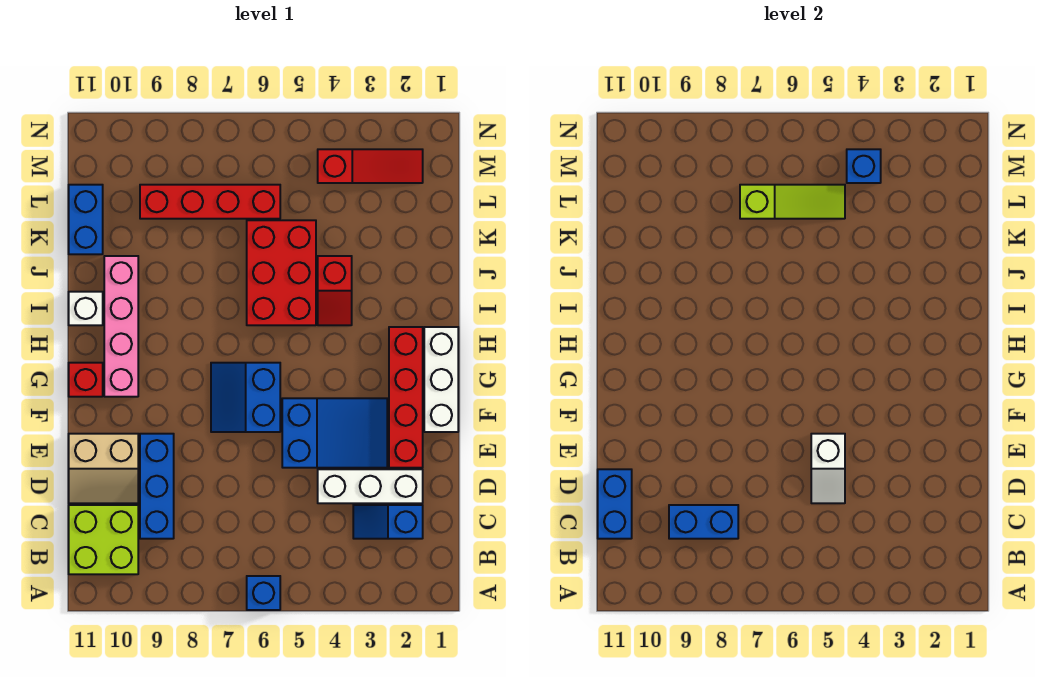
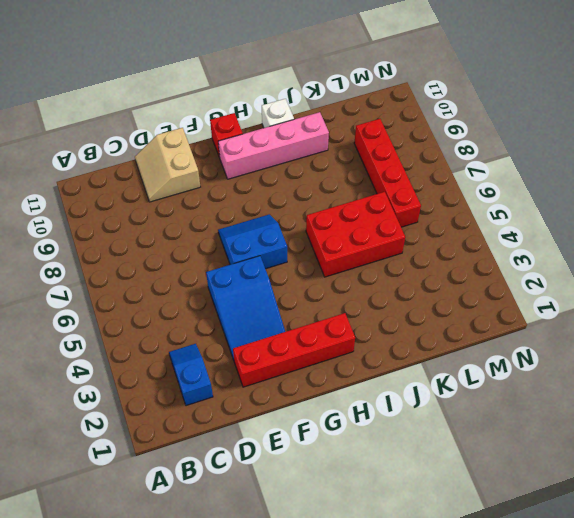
none -> blue 1x1 brick [247,576,280,610]
none -> lime 2x2 brick [69,505,138,574]
none -> blue 1x3 brick [140,434,174,539]

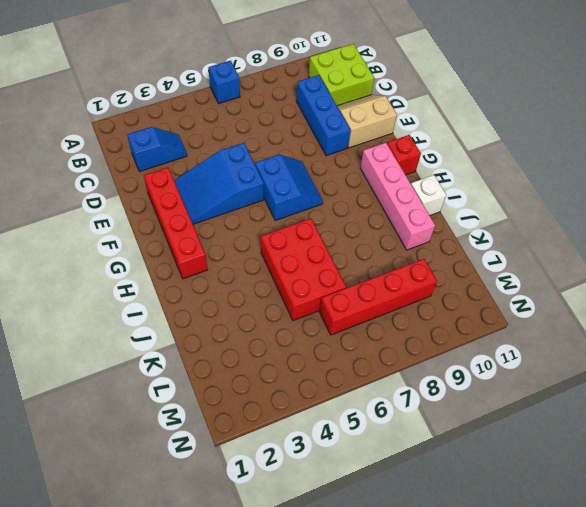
none -> white 1x3 brick [318,469,423,503]
none -> white 1x3 brick [424,327,458,432]
none -> red 1x2 slope [318,256,352,325]

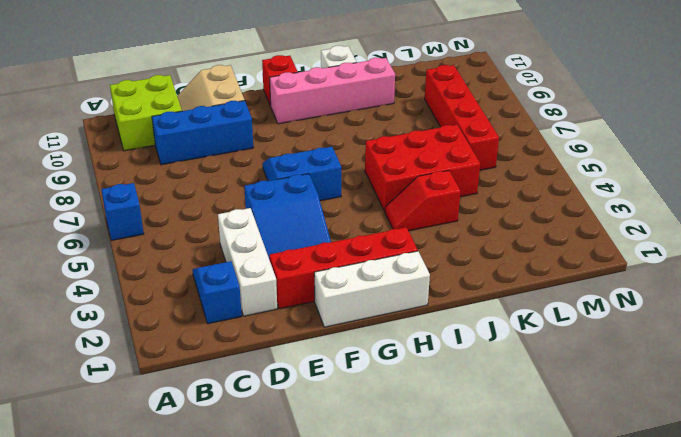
none -> blue 1x2 brick [69,185,103,254]
none -> red 1x3 slope [318,149,423,183]
none -> blue 1x2 brick [669,505,738,539]

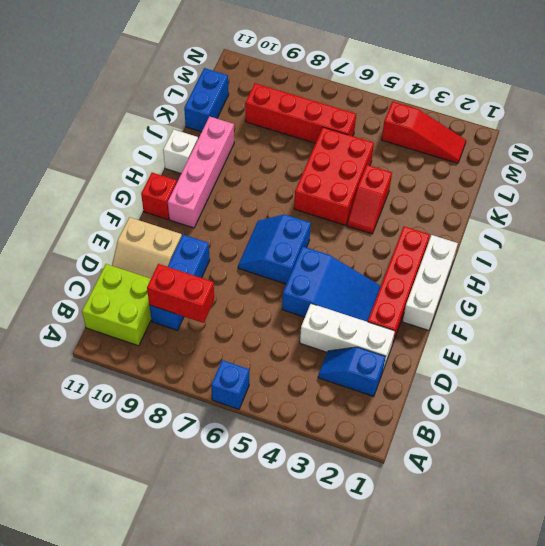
red 1x2 brick [147,264,214,323] -> blue 1x2 brick [669,505,738,539]
none -> blue 1x2 brick [598,469,632,539]
none -> white 1x2 slope [811,434,845,503]
none -> lime 1x3 slope [740,185,845,219]

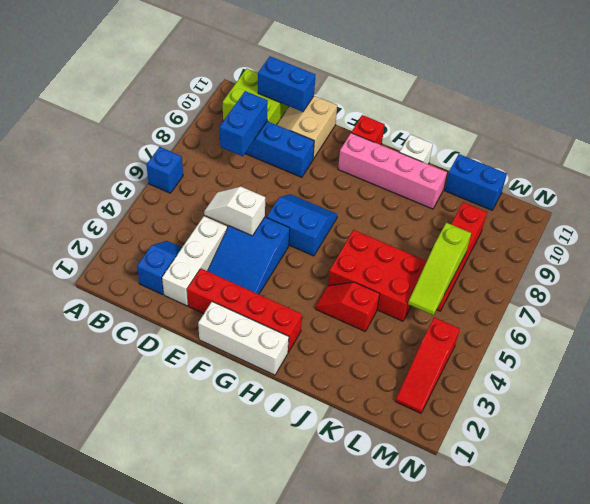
none -> blue 1x1 brick [847,149,881,183]

